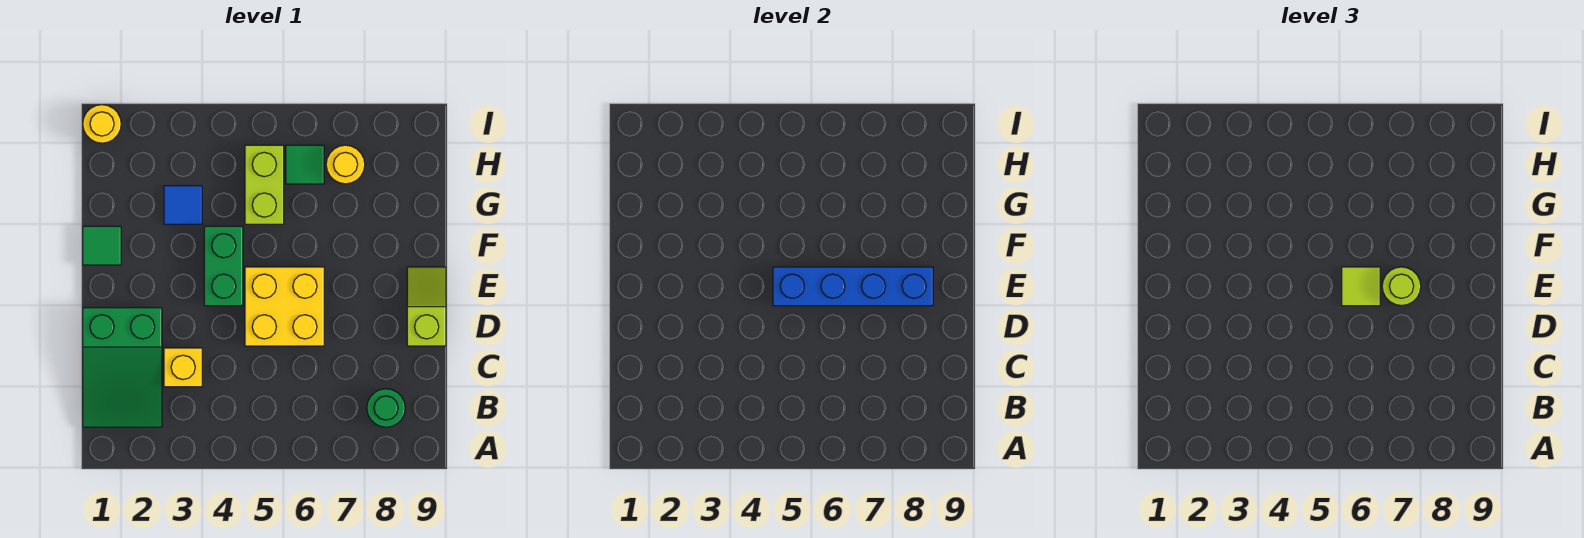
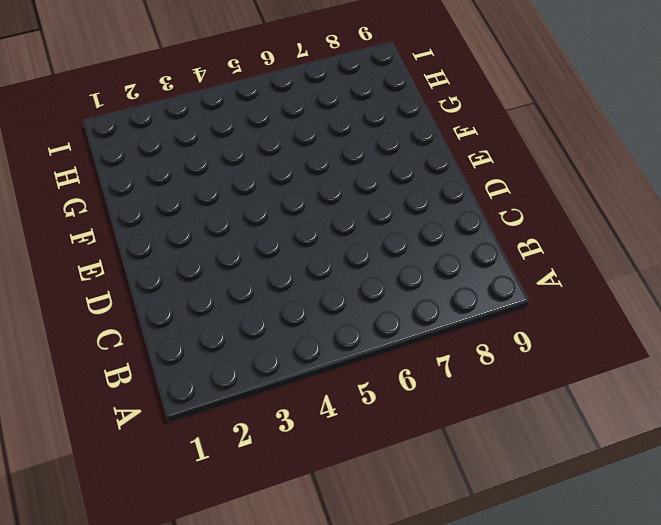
none -> green 2x3 slope [83,308,162,427]
none -> green 1x1 round brick [367,389,405,427]
none -> yellow 1x1 brick [164,348,202,387]

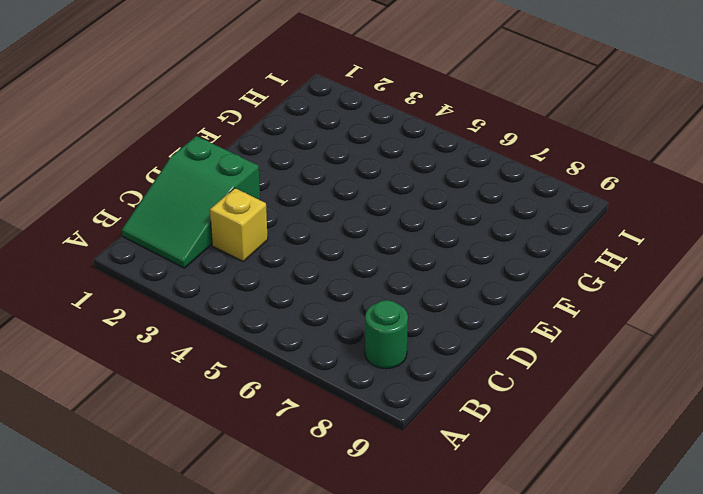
none -> yellow 2x2 brick [245,267,324,346]
none -> lime 1x2 slope [407,267,446,346]
none -> green 1x2 brick [204,226,243,306]

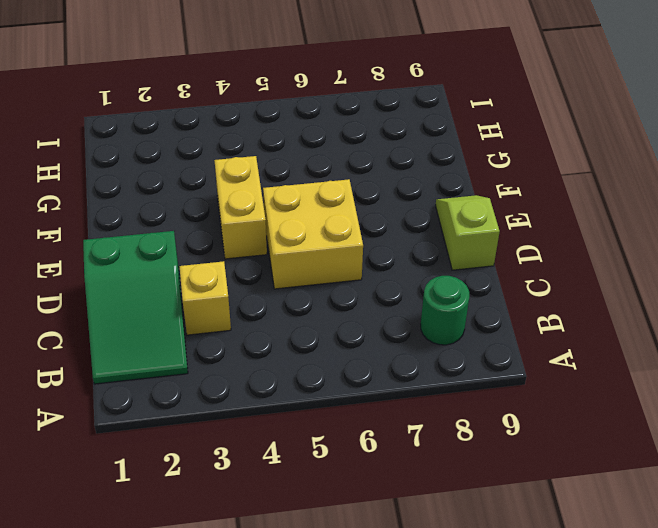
yellow 1x2 brick [214,156,267,259] -> green 1x2 brick [204,226,243,306]
none -> green 1x1 tile [83,226,121,265]
none -> blue 1x1 tile [164,186,202,224]
none -> lime 1x2 brick [245,145,284,224]

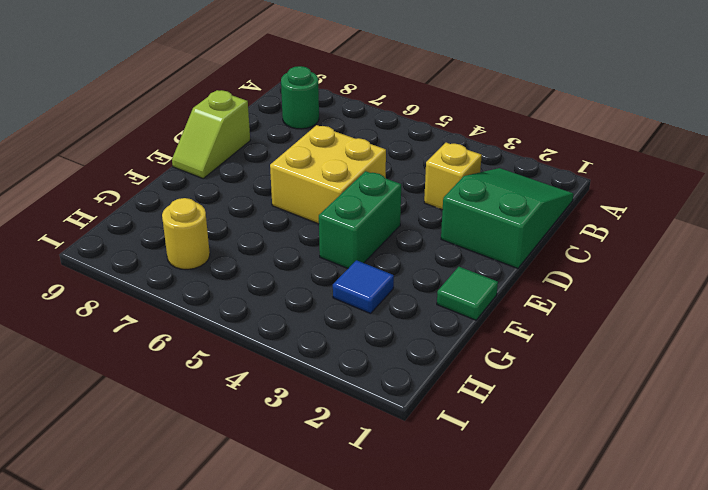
none -> lime 1x2 brick [245,145,284,224]
none -> green 1x1 tile [286,145,324,184]
none -> yellow 1x1 round brick [83,105,121,143]

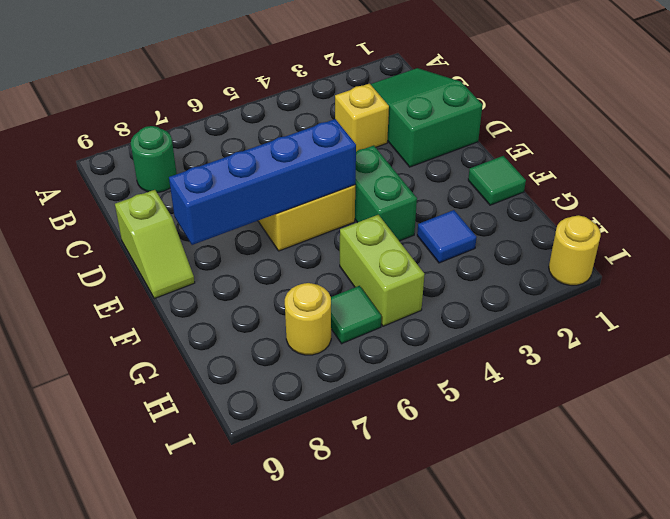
none -> lime 1x1 tile [1342,267,1380,306]
none -> lime 1x1 round brick [1382,267,1421,306]

